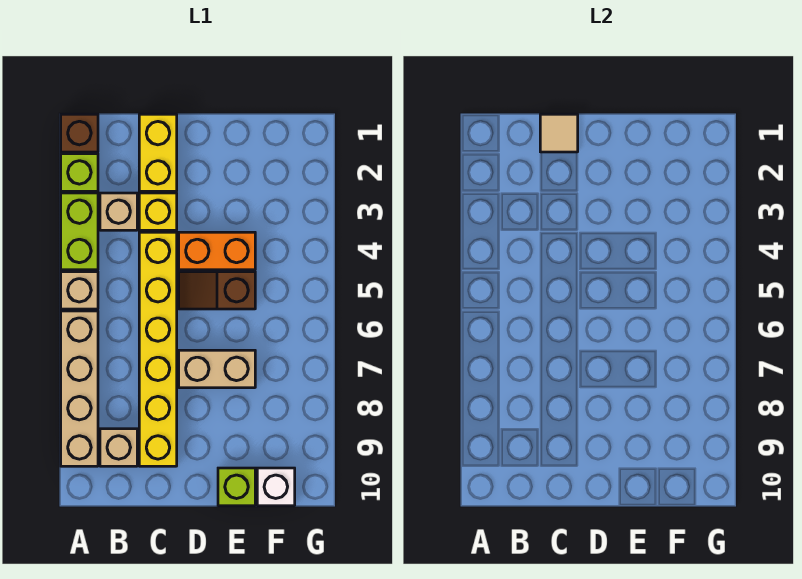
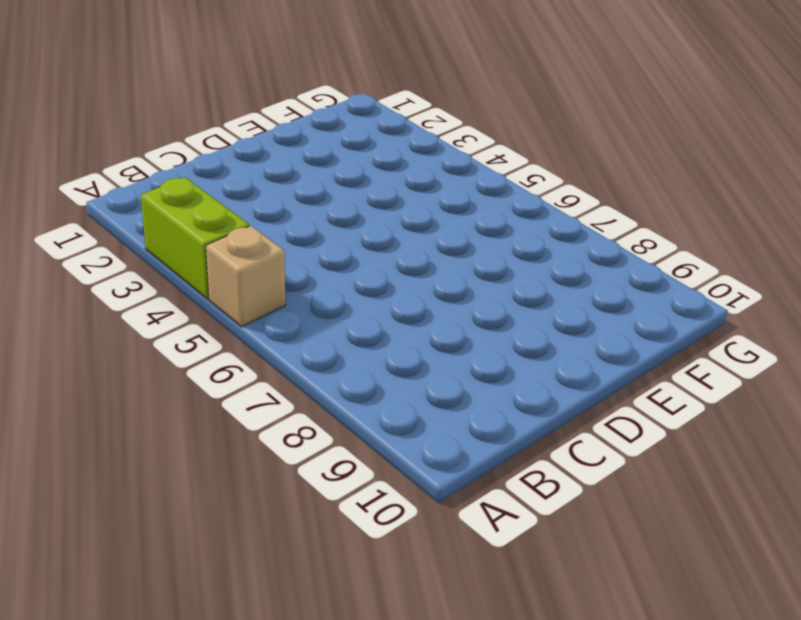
none -> brown 1x1 brick [61,114,98,152]
none -> lime 1x1 brick [61,154,98,191]
none -> tan 1x4 brick [61,311,98,466]

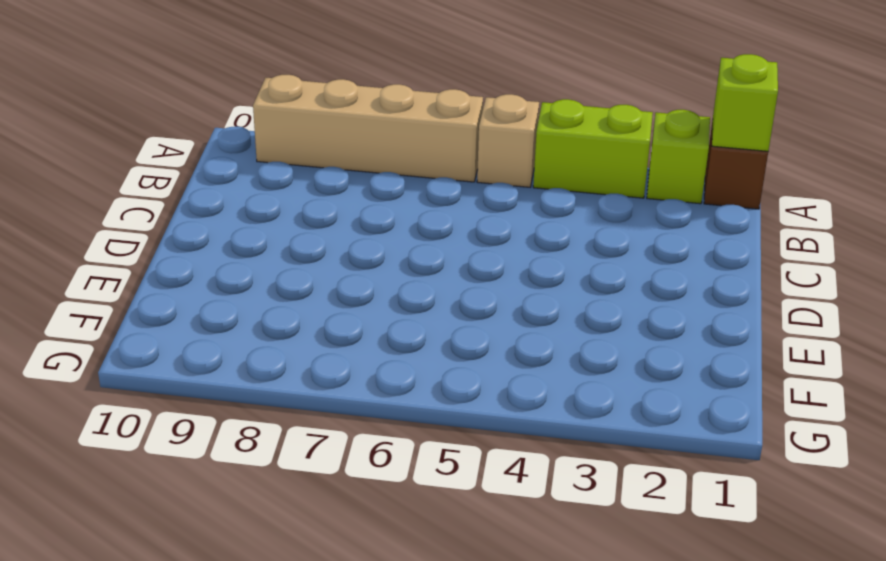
lime 1x1 brick [712,54,778,151] -> lime 1x1 brick moved to [218,468,255,506]
none -> tan 1x1 brick [100,193,137,230]
none -> tan 1x1 brick [100,429,137,466]
none -> yellow 1x2 brick [139,114,177,191]

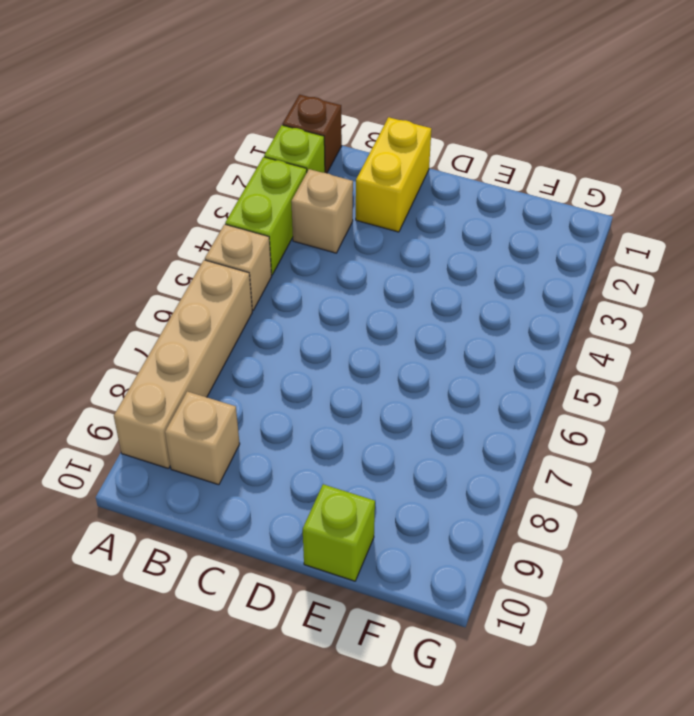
none -> yellow 1x1 brick [139,193,177,230]
none -> yellow 1x6 brick [139,232,177,466]
none -> orange 1x2 brick [179,232,255,270]

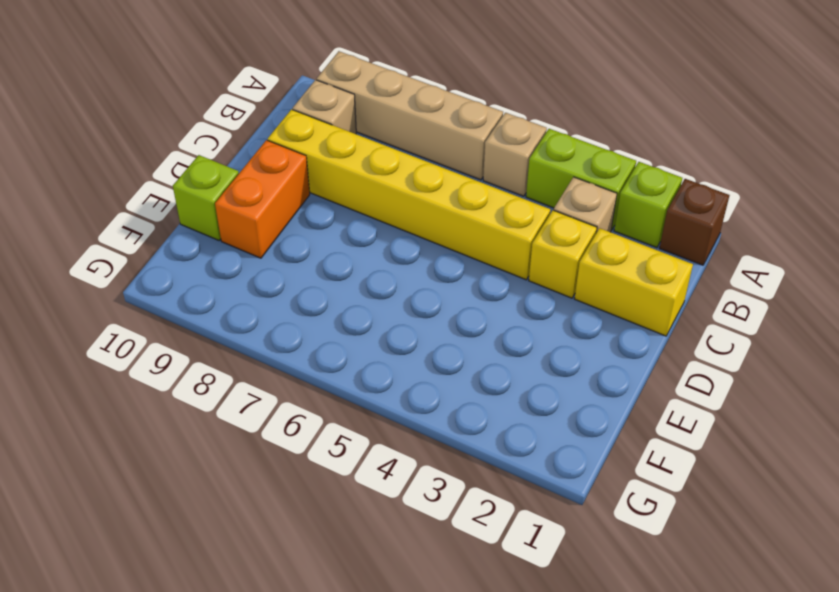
orange 1x2 brick [215,140,310,258] -> orange 1x2 brick moved to [179,232,255,270]
none -> brown 1x2 slope [179,272,255,309]
none -> tan 1x2 brick [179,350,255,388]
none -> white 1x1 brick [257,468,295,506]

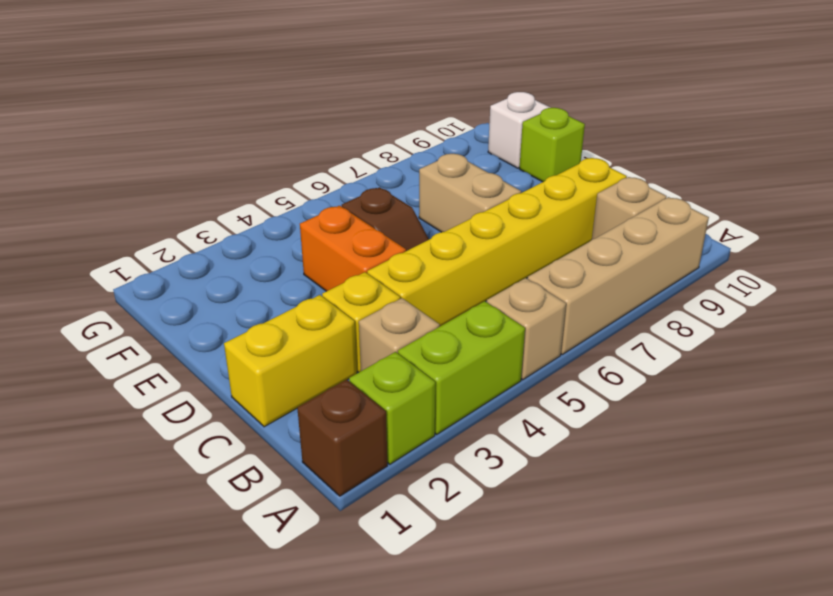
none -> tan 1x1 tile [540,114,578,152]

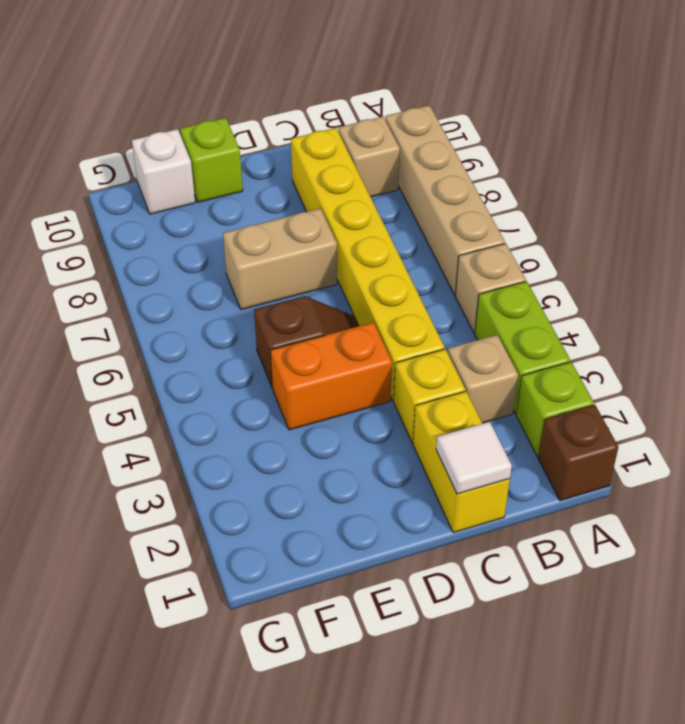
white 1x1 tile [436,422,512,494] -> tan 1x1 tile [540,114,578,152]

